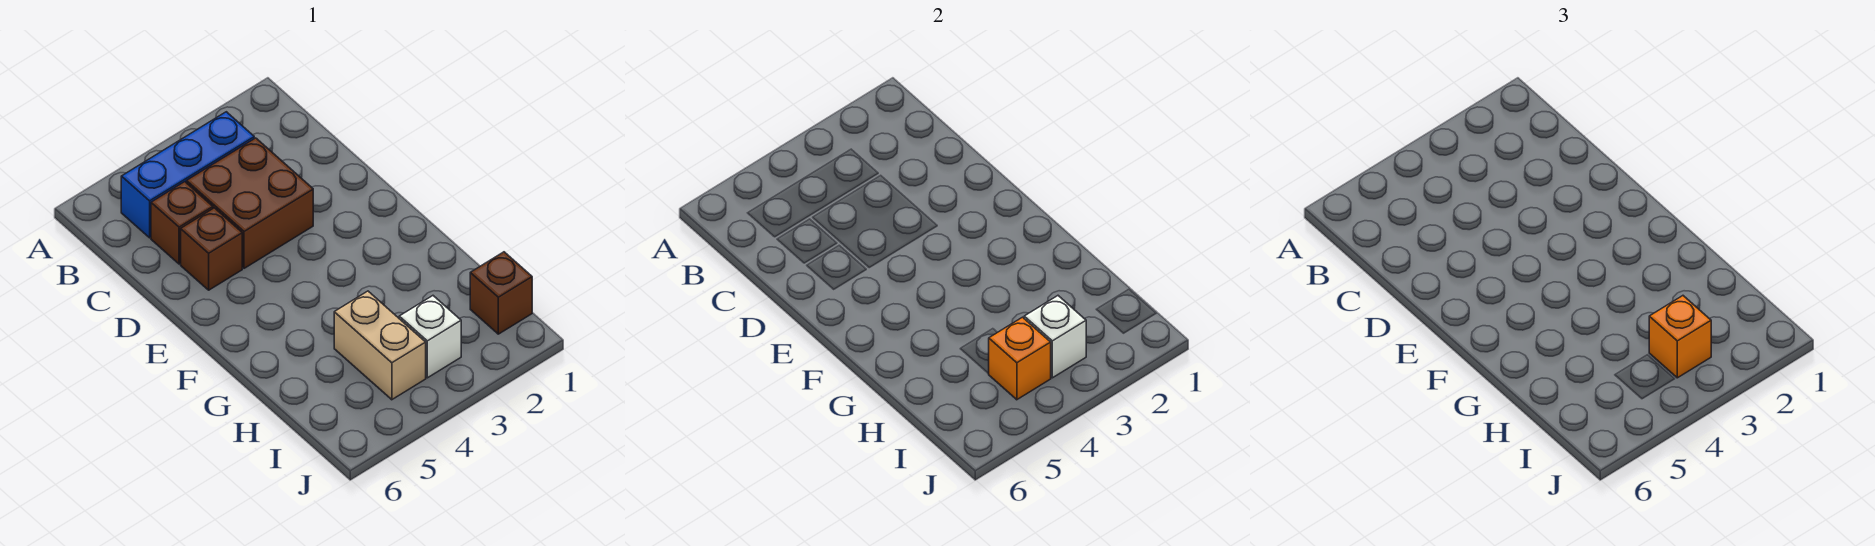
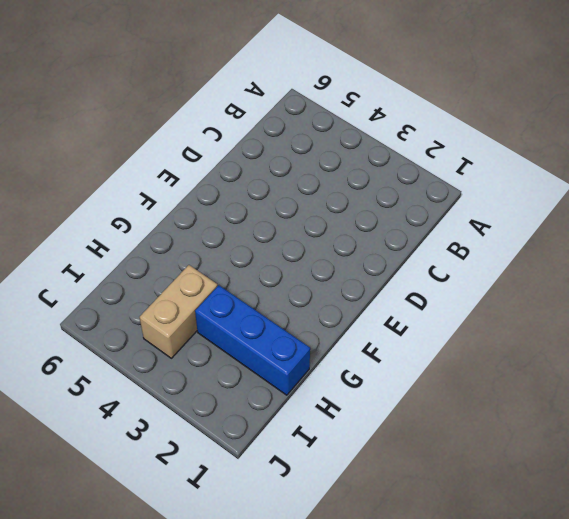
blue 1x3 brick [195,285,310,395] -> blue 1x3 brick moved to [121,112,254,238]
none -> brown 2x2 brick [186,138,313,268]
none -> brown 1x1 brick [151,182,213,264]

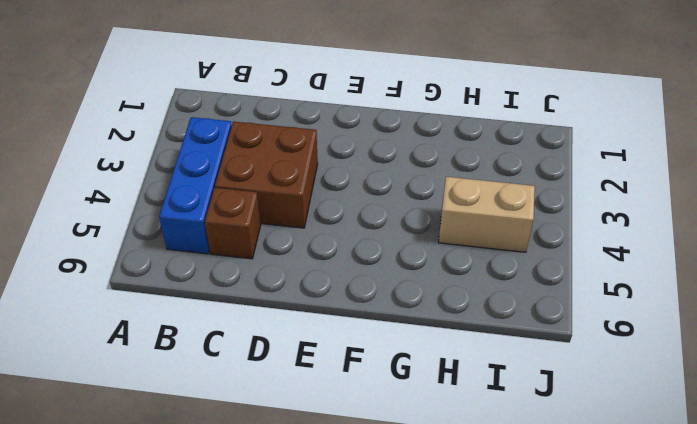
none -> brown 1x1 brick [181,208,242,290]
none -> brown 1x1 brick [470,252,532,334]

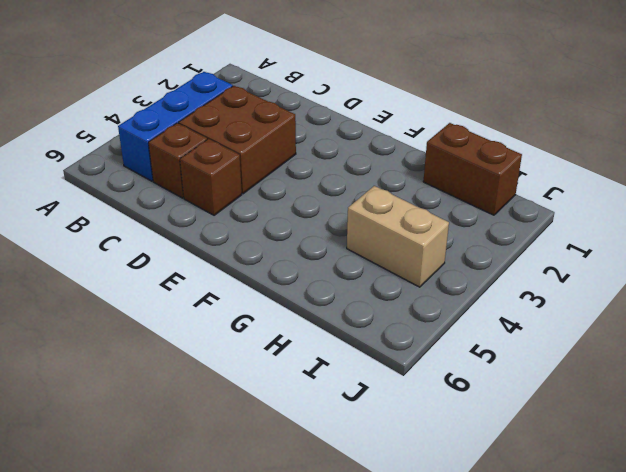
brown 1x2 brick [423,123,522,215] -> brown 1x1 brick [470,252,532,334]
none -> white 1x1 brick [399,296,461,378]
none -> white 1x1 brick [1024,296,1086,378]

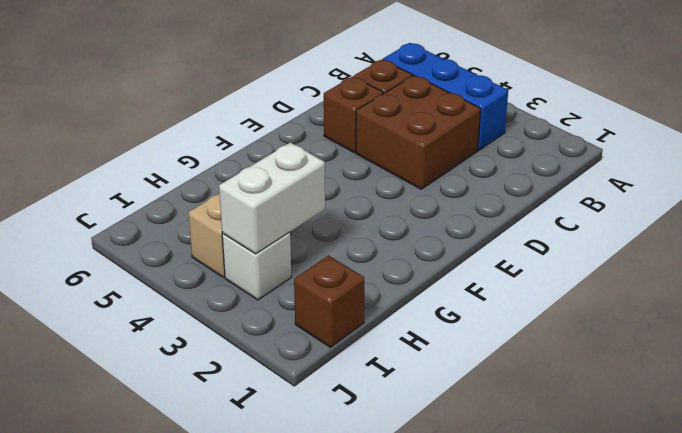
white 1x2 brick [219,142,325,254] -> white 1x1 brick [1024,296,1086,378]
none -> orange 1x1 brick [989,317,1051,400]
none -> orange 1x1 brick [1649,296,1711,378]

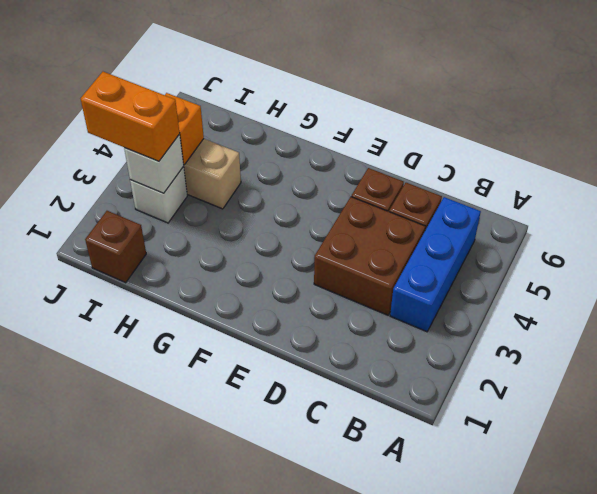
orange 1x2 brick [81,72,180,161] -> orange 1x1 brick [1649,296,1711,378]

